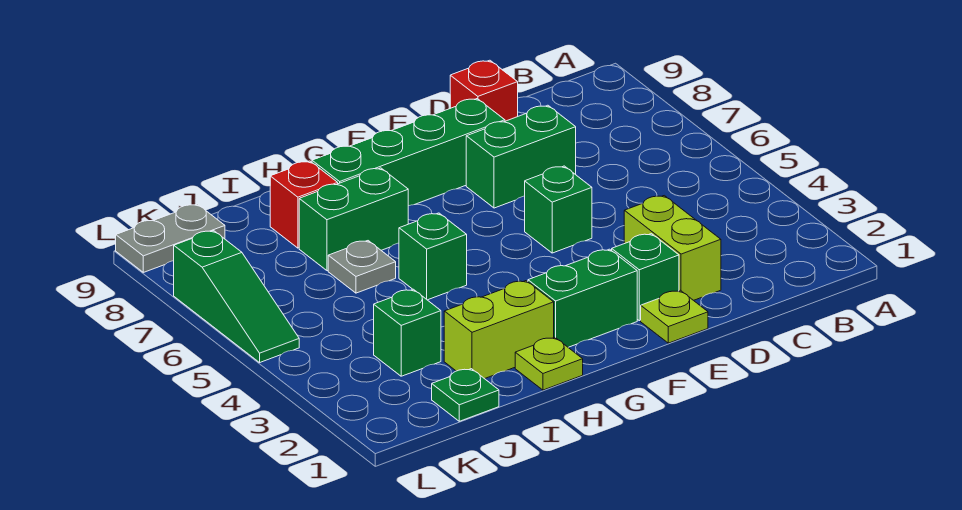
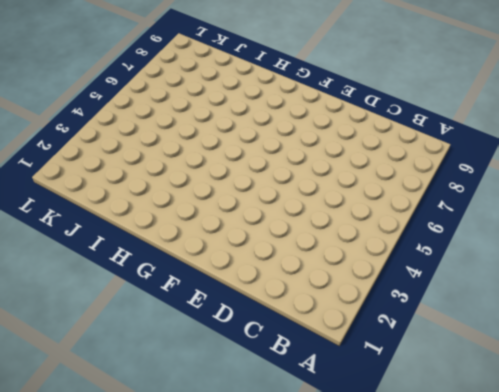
none -> lime 1x2 brick [624,196,721,300]
none -> green 1x2 brick [466,105,576,208]
none -> red 1x1 brick [450,60,518,121]

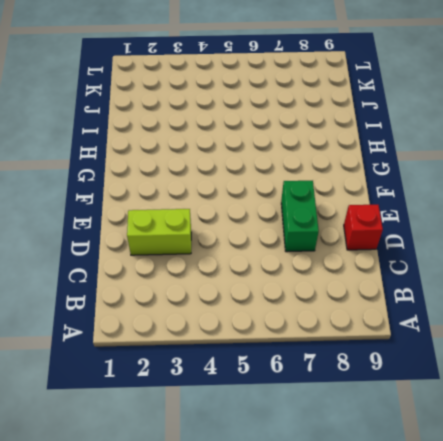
none -> lime 1x1 plate [641,290,708,343]
none -> green 1x1 brick [612,234,679,321]
none -> green 1x1 brick [525,166,592,253]

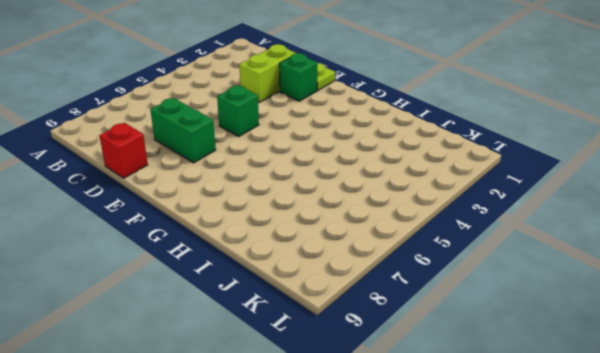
none -> green 1x4 brick [312,99,505,206]
none -> green 1x2 brick [528,249,637,347]
none -> lime 1x1 plate [515,338,583,390]

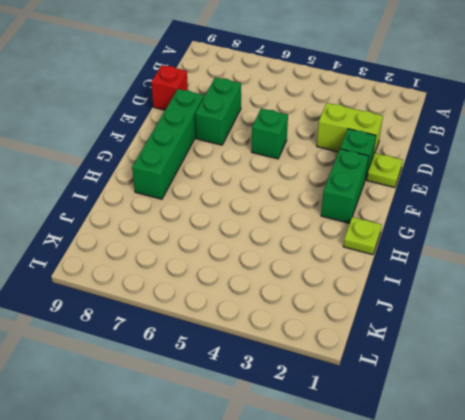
none -> lime 1x2 brick [444,281,554,379]
none -> green 1x1 brick [399,213,467,300]
none -> green 1x2 brick [299,168,408,271]

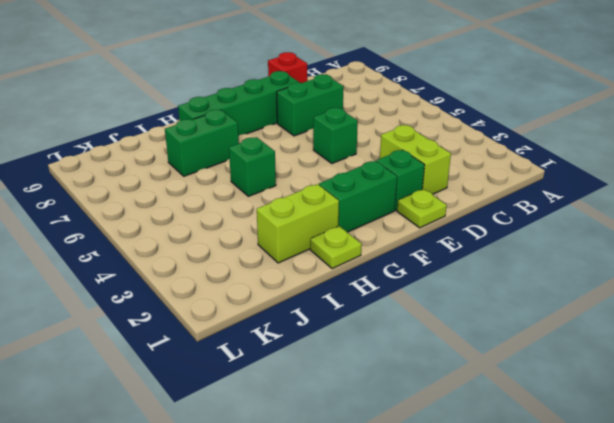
none -> grey 1x1 plate [328,241,396,293]
none -> red 1x1 brick [270,161,338,248]
none -> green 1x1 plate [432,369,499,421]

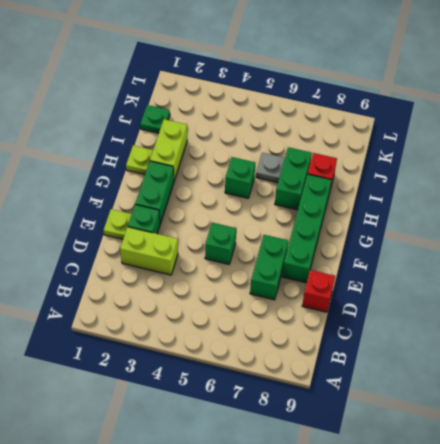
none -> green 1x1 brick [374,289,441,376]
none -> grey 1x2 plate [116,204,225,272]
none -> green 1x3 slope [174,231,299,362]

